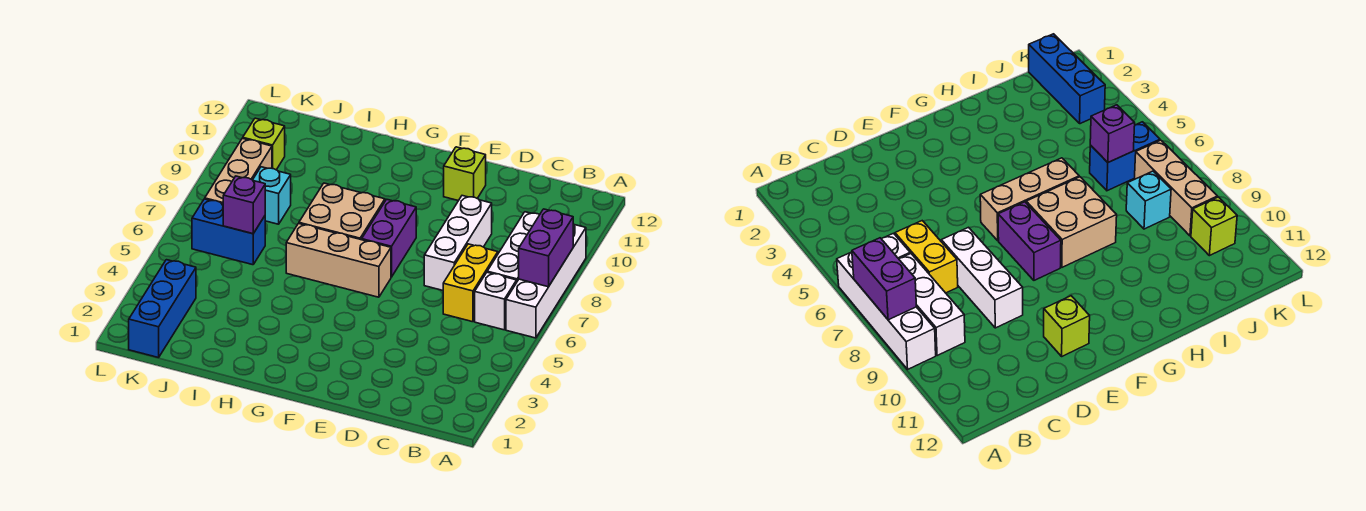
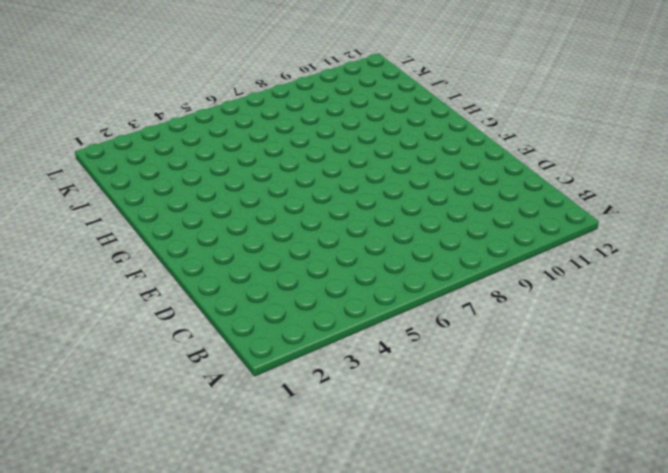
none -> white 1x4 brick [506,224,586,338]
none -> white 1x1 brick [475,272,517,330]
none -> white 1x3 brick [487,212,539,281]

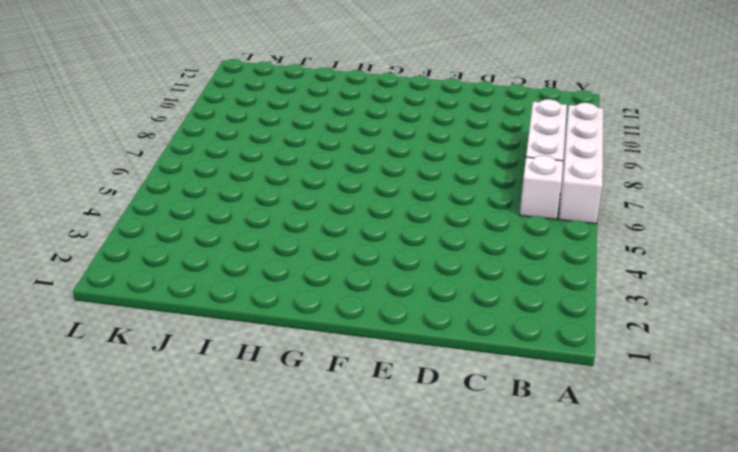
none -> yellow 1x2 brick [443,244,498,322]
none -> white 1x3 brick [424,196,492,290]
none -> lime 1x1 brick [444,147,486,201]

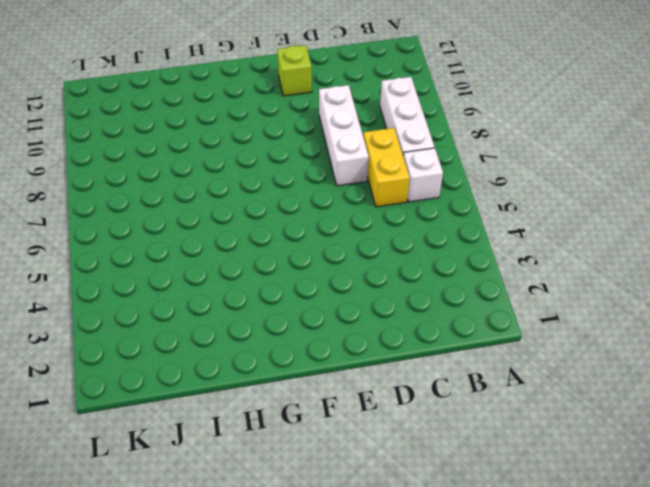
none -> white 1x4 brick [506,224,586,338]
none -> tan 1x3 brick [286,224,391,297]
none -> purple 1x2 brick [362,199,416,277]

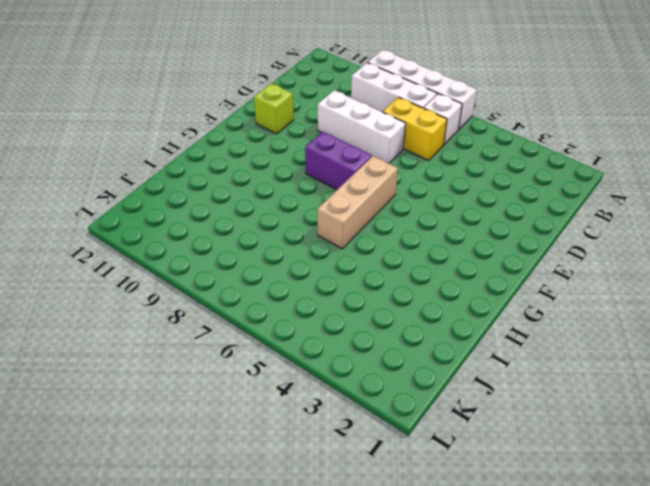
none -> tan 2x2 brick [299,183,385,240]
none -> blue 1x2 brick [192,199,265,265]
none -> cyan 1x1 brick [253,167,291,224]

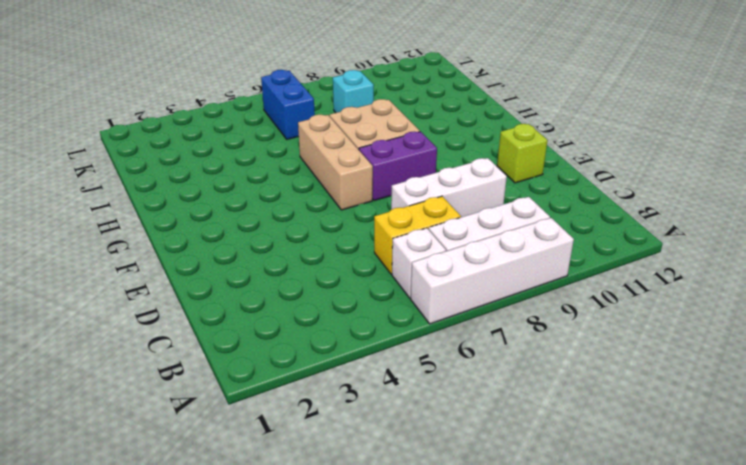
none -> blue 1x3 brick [129,260,196,358]
none -> tan 1x3 brick [205,138,272,204]
none -> lime 1x1 brick [243,118,285,170]

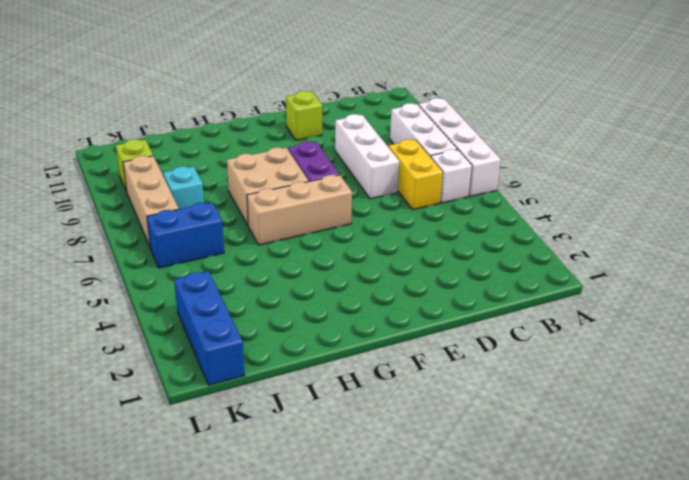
none -> purple 1x2 brick [519,209,573,287]
none -> purple 1x1 brick [223,176,265,234]

